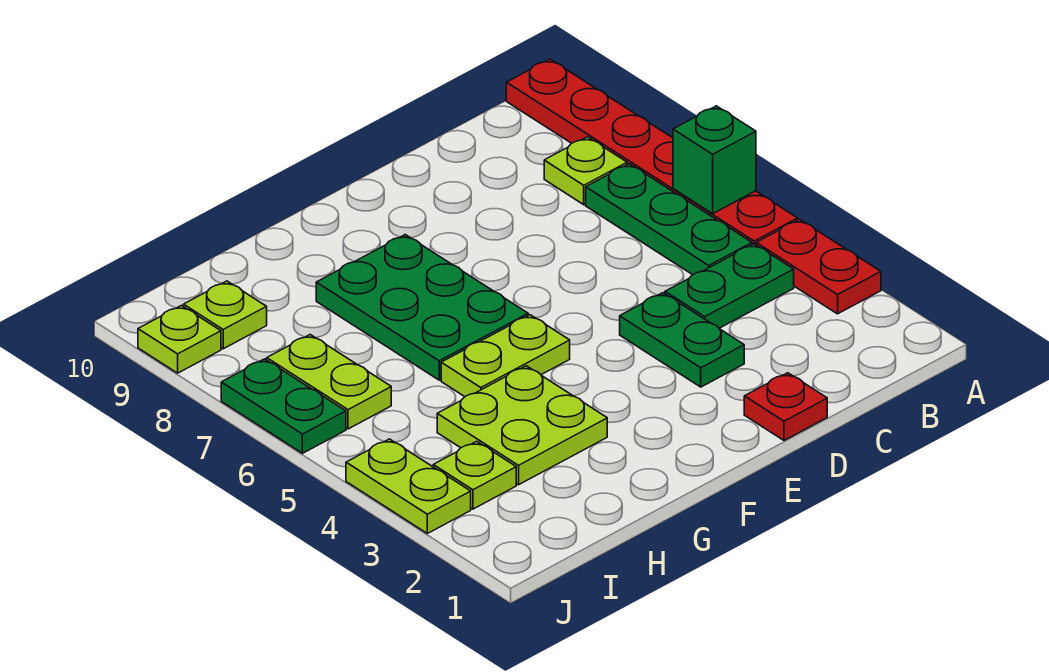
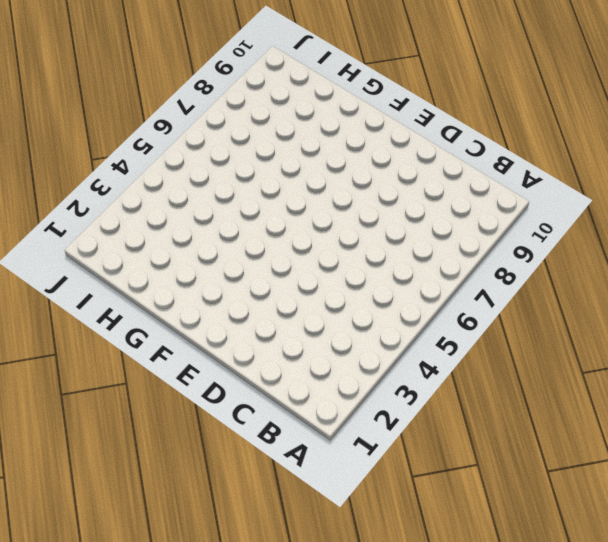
none -> red 1x2 plate [756,219,881,314]
none -> red 1x6 plate [506,59,798,245]
none -> green 1x2 plate [665,244,794,328]

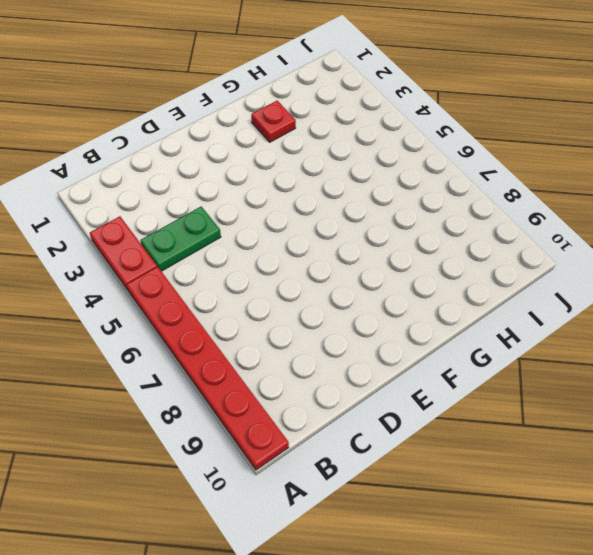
red 1x1 plate [251,101,296,142] -> red 1x1 plate moved to [744,373,827,440]
none -> green 1x3 plate [586,164,752,275]
none -> lime 1x1 plate [544,137,627,205]
none -> green 1x2 plate [620,293,744,387]

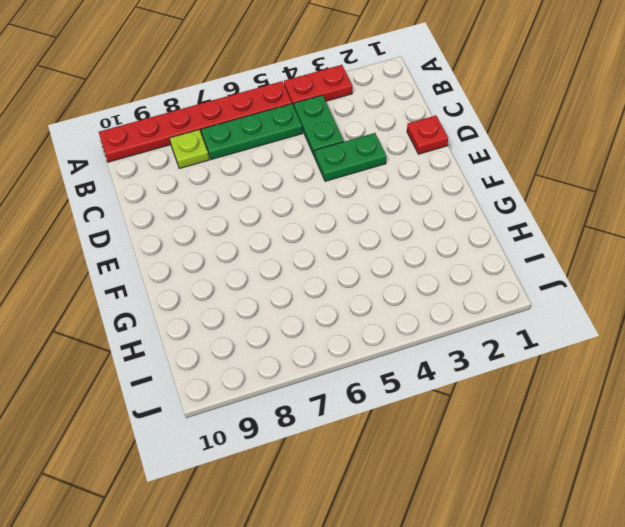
none -> lime 1x2 plate [441,315,570,397]
none -> green 2x3 plate [316,235,528,380]
none -> lime 2x2 plate [437,366,607,485]

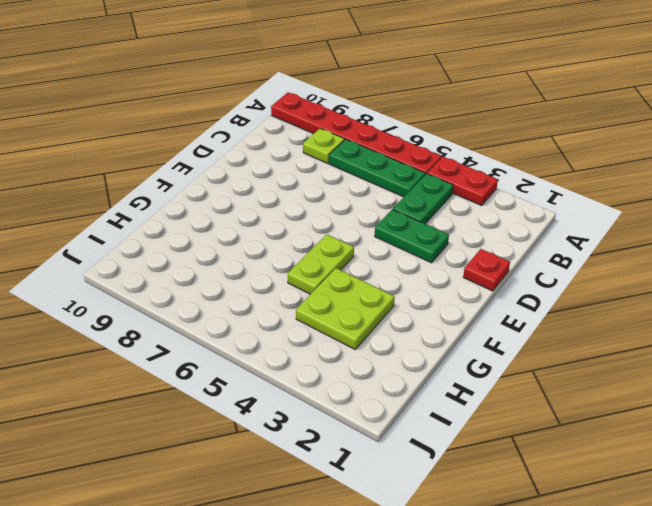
none -> green 2x3 plate [316,235,528,380]
none -> lime 1x1 plate [433,441,516,509]
none -> lime 1x2 plate [267,335,391,429]

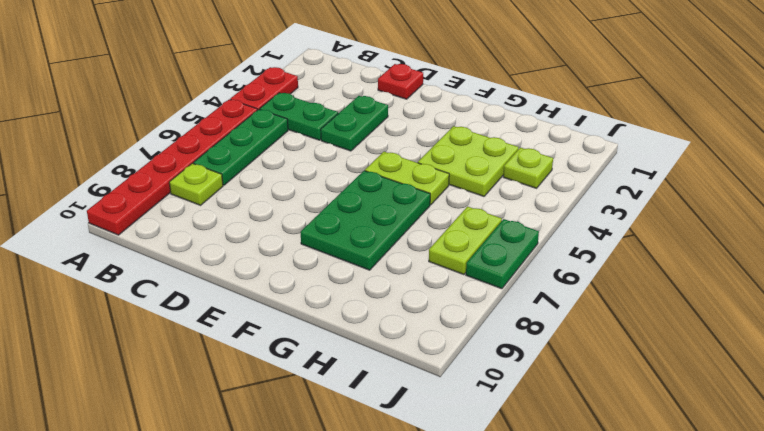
none -> lime 1x1 plate [184,281,267,349]
none -> lime 1x2 plate [346,439,471,533]
none -> lime 1x1 plate [138,305,221,373]

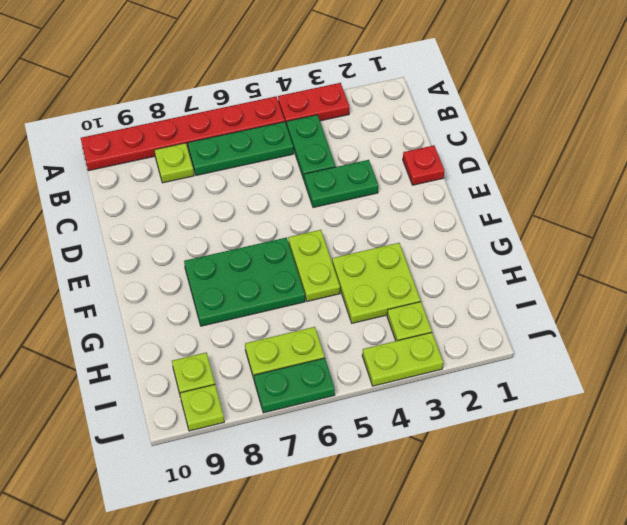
none -> green 1x1 brick [673,106,756,214]

